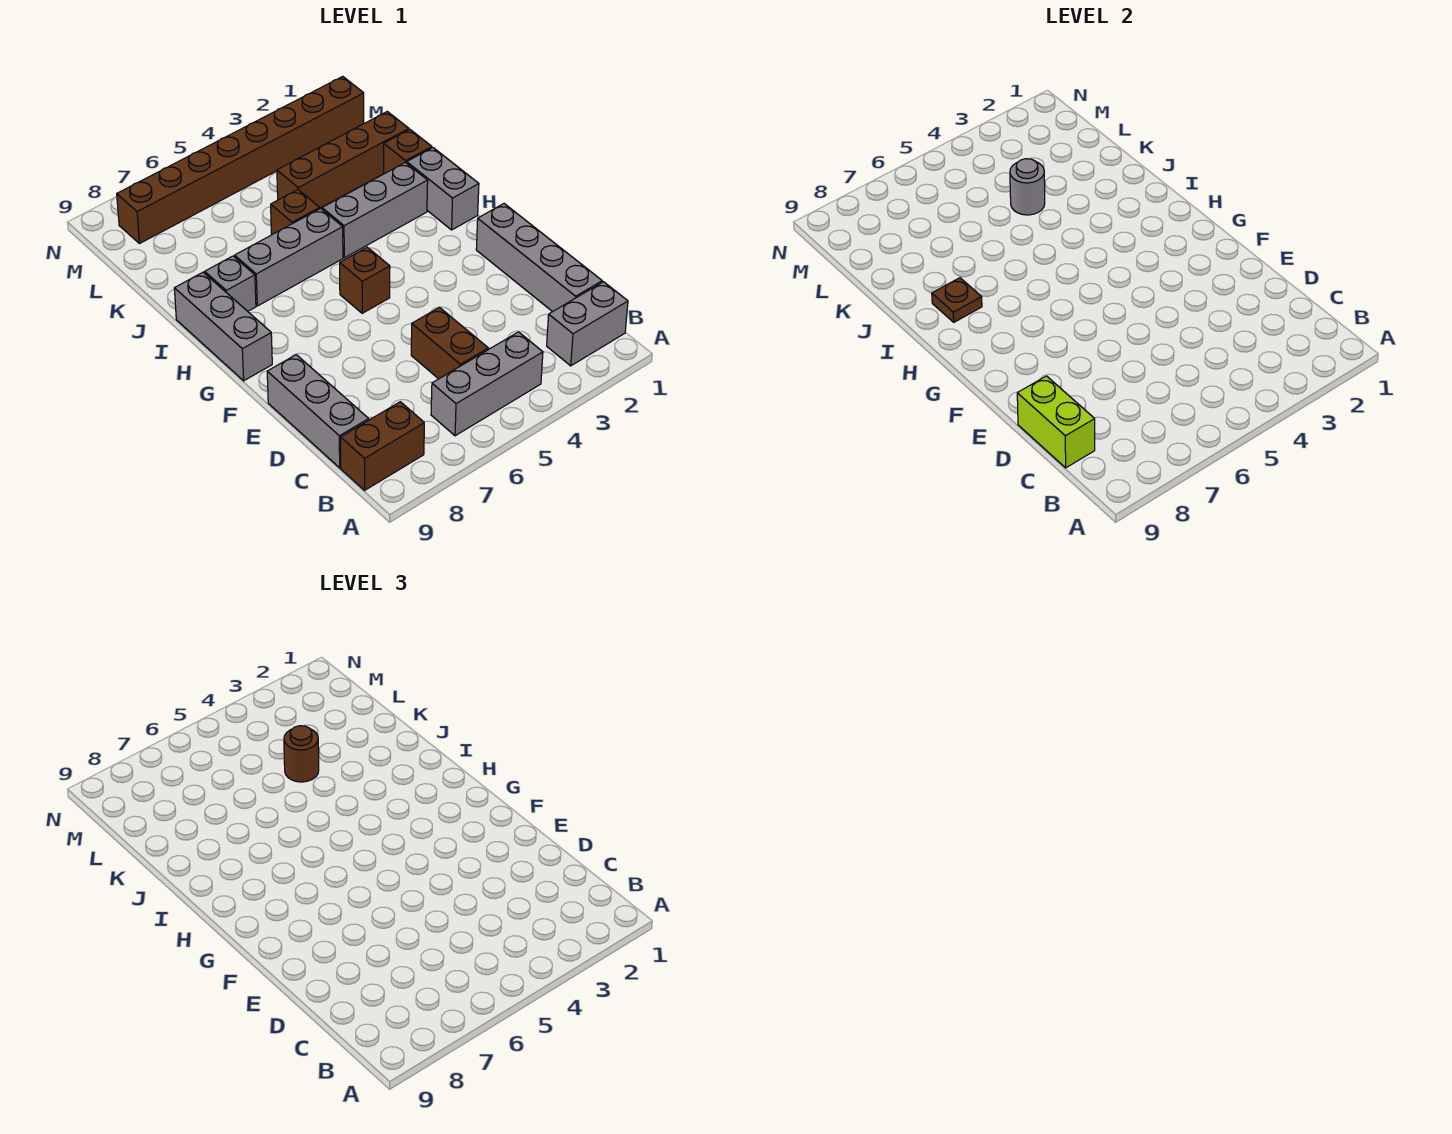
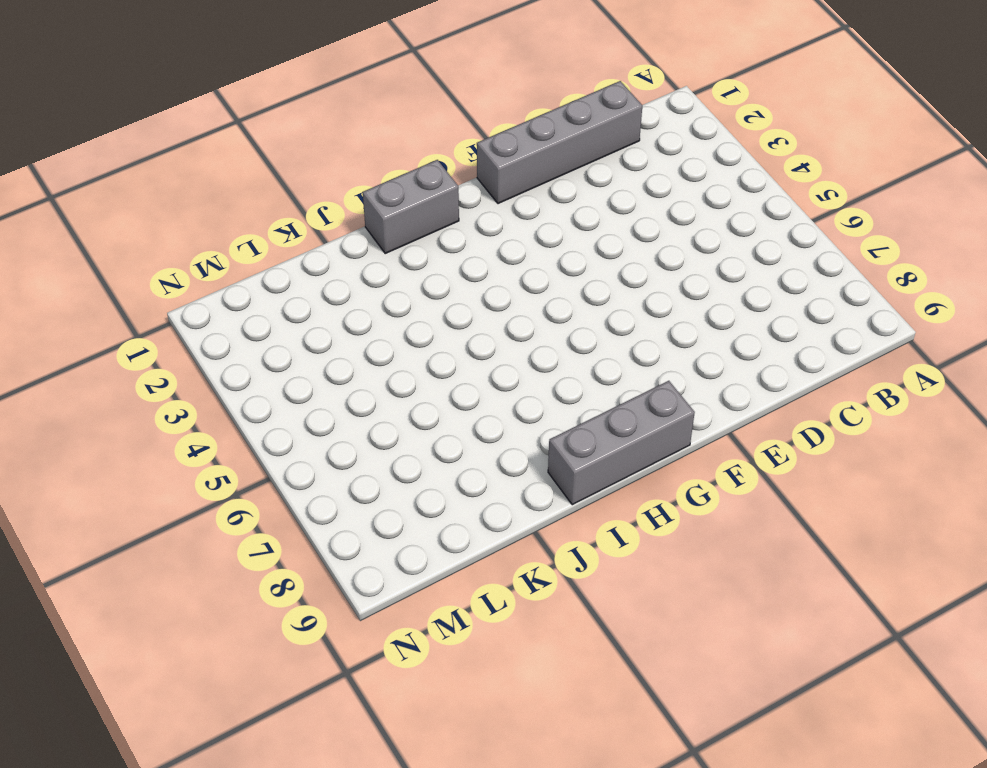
none -> grey 1x2 brick [547,282,628,366]
none -> grey 1x3 brick [431,332,543,436]
none -> brown 1x2 brick [341,402,424,490]

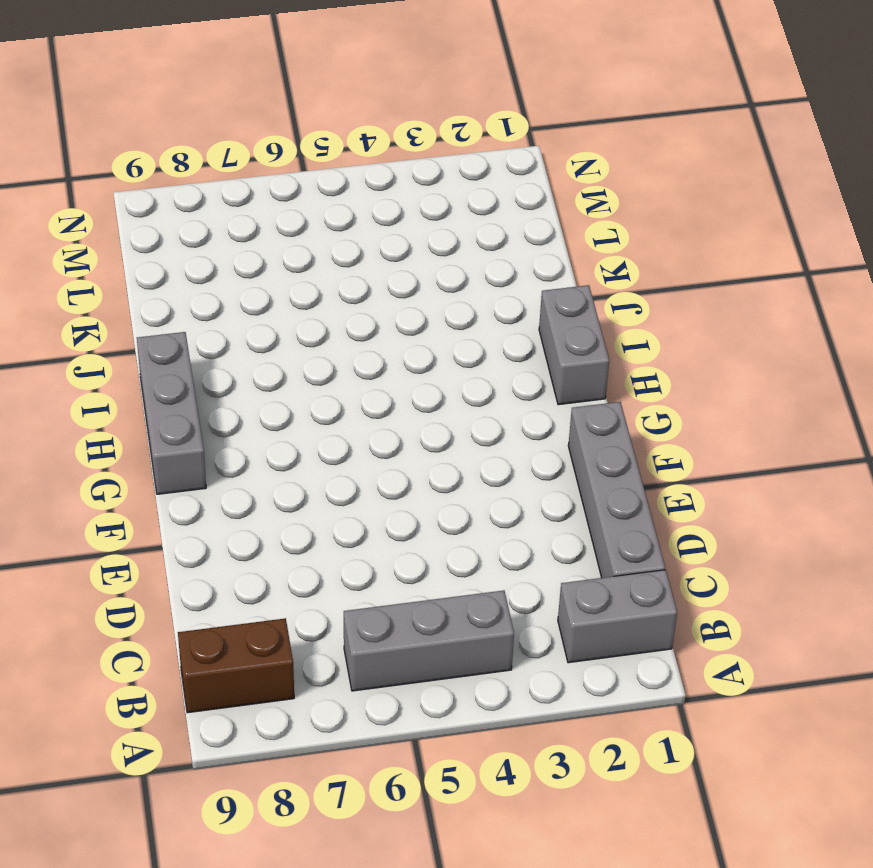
none -> brown 1x2 brick [411,308,488,379]
none -> grey 1x3 brick [267,355,369,468]
none -> brown 1x1 brick [340,247,390,313]

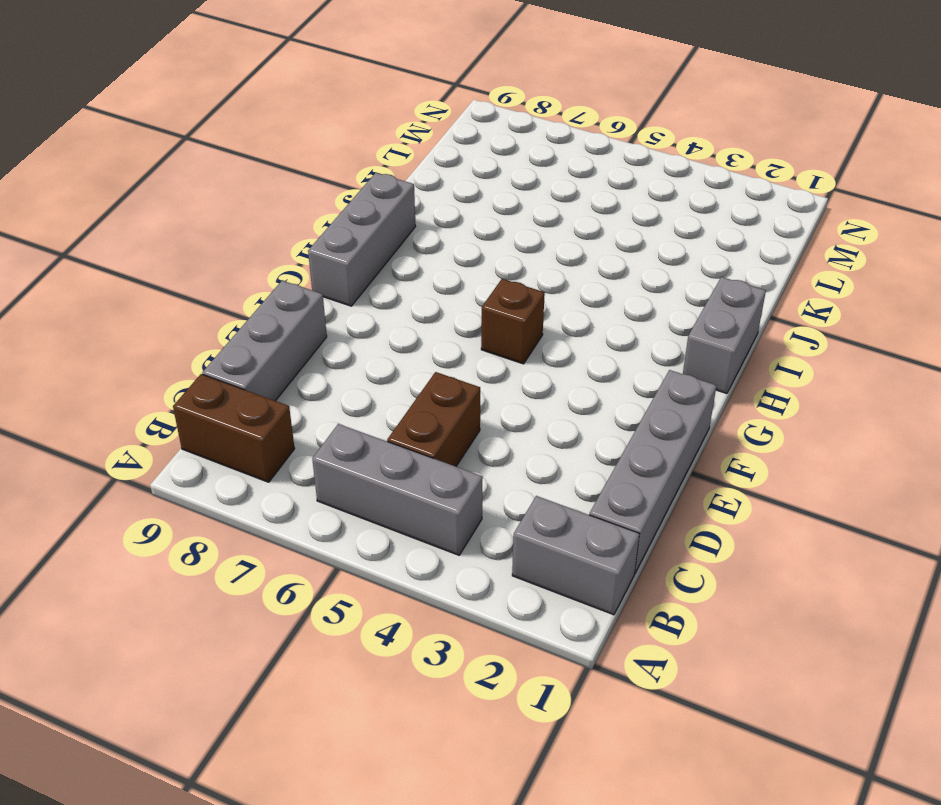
none -> grey 1x3 brick [322,162,428,258]
none -> grey 1x3 brick [235,208,343,306]
none -> grey 1x1 brick [205,256,256,311]

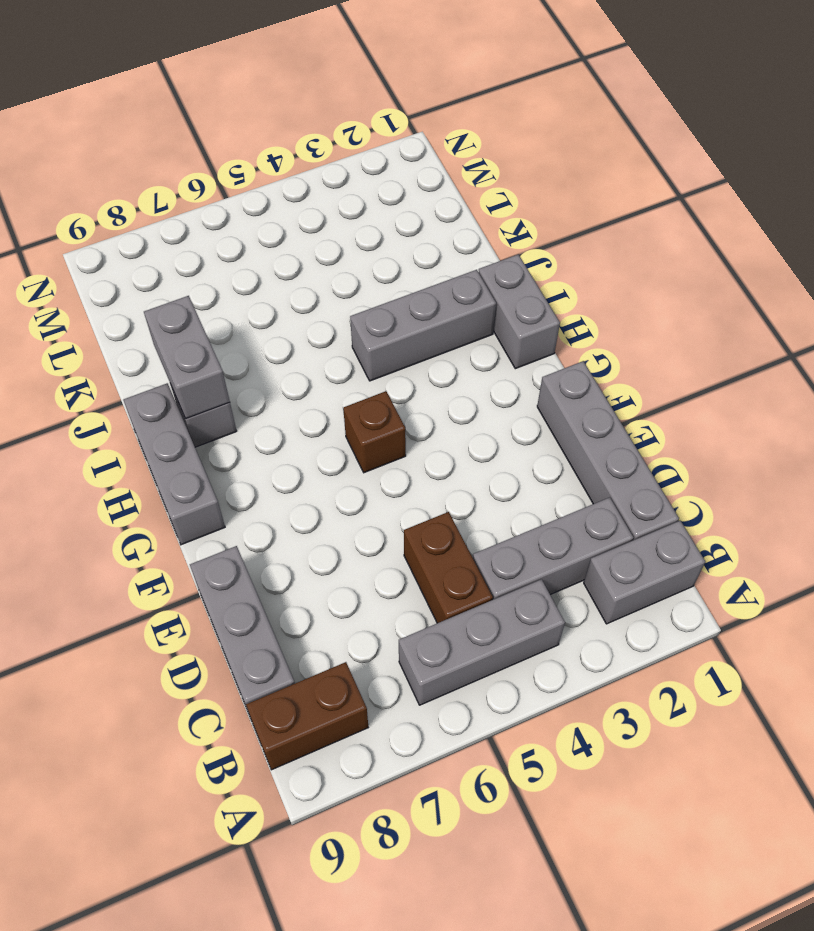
grey 1x3 brick [473,497,634,600] -> grey 1x3 brick moved to [235,208,343,306]
grey 1x2 brick [144,296,230,419] -> brown 1x1 plate [932,278,982,322]
none -> brown 1x1 brick [384,130,432,174]
none -> brown 1x1 brick [271,190,320,235]
none -> brown 1x4 brick [277,112,409,208]

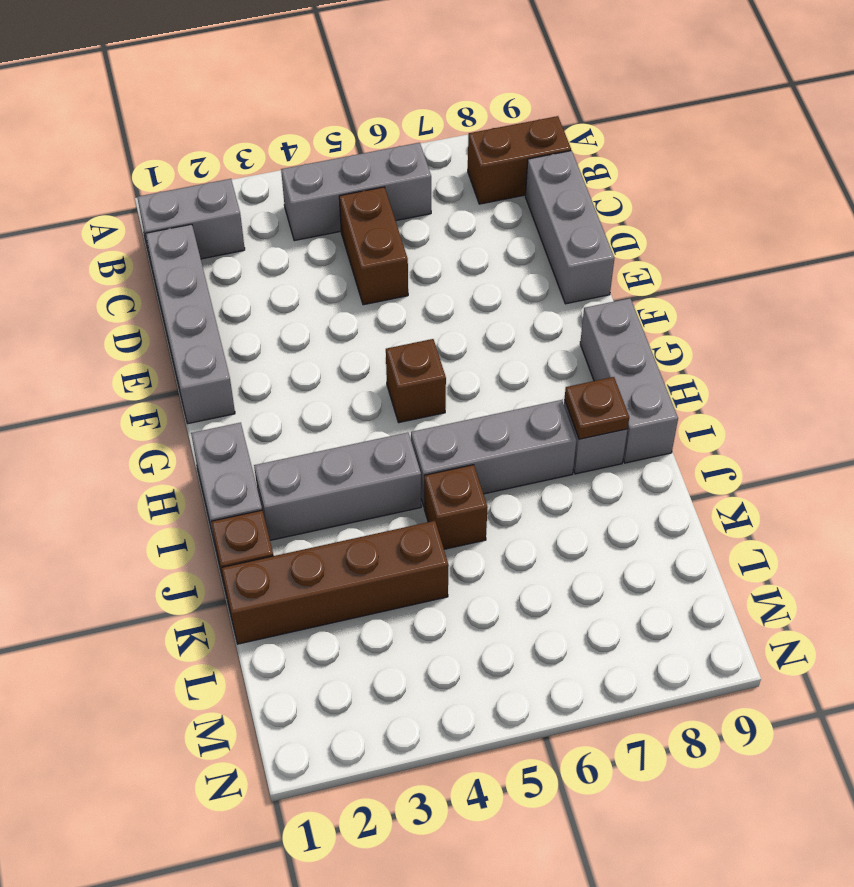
none -> brown 1x8 brick [117,76,364,244]
none -> lime 1x2 brick [1017,376,1095,468]
none -> grey 1x1 round brick [1010,159,1045,215]

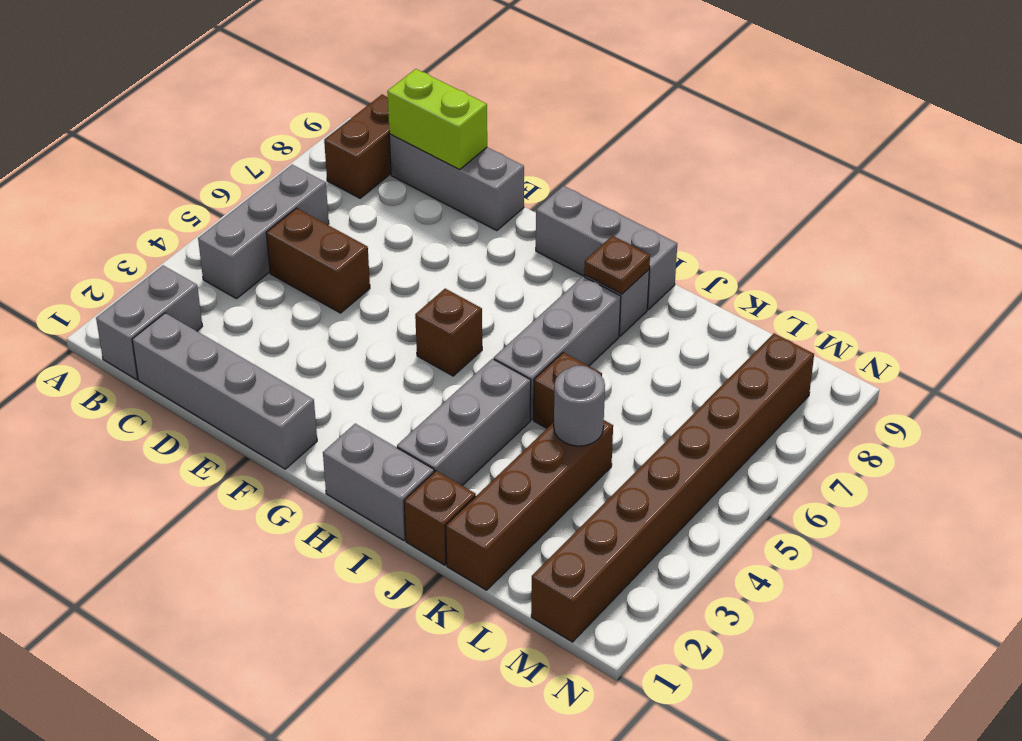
none -> brown 1x1 round brick [284,726,319,782]

